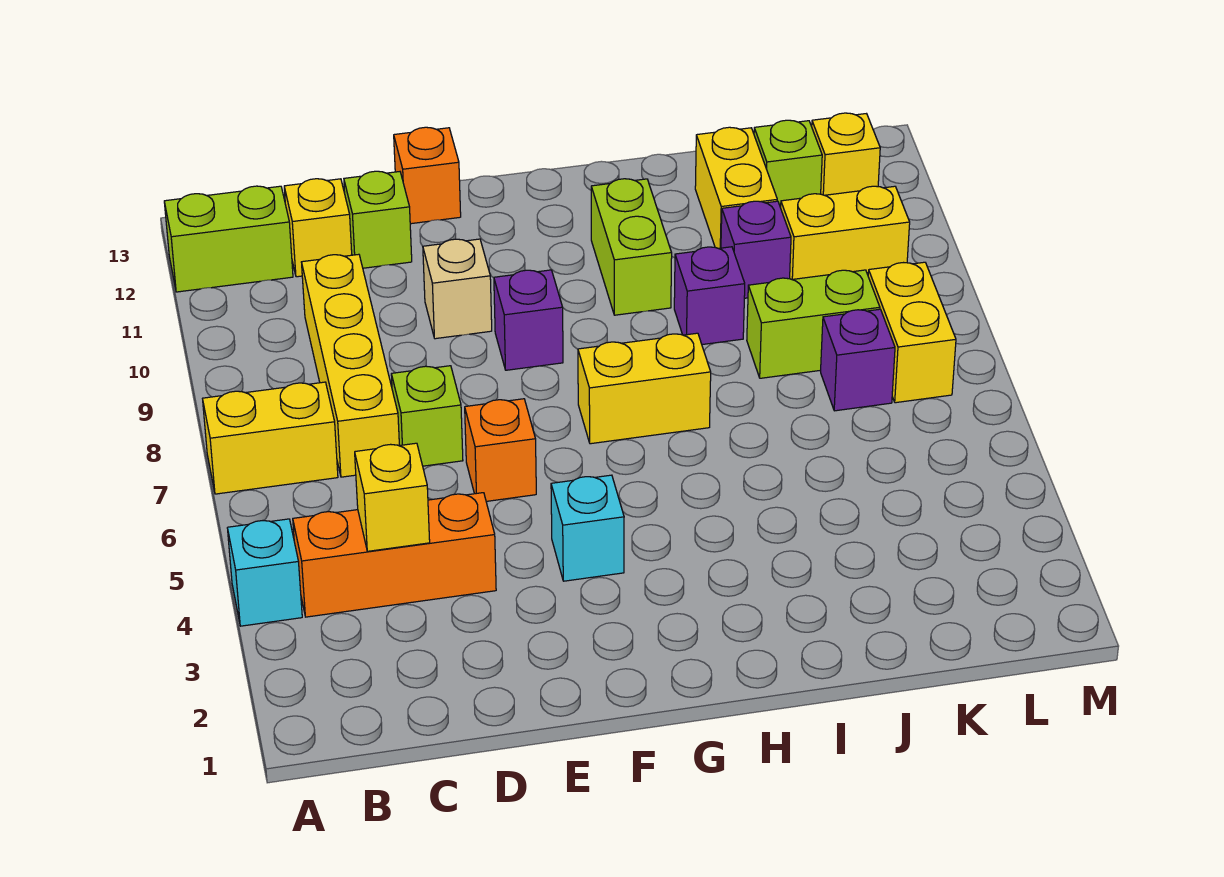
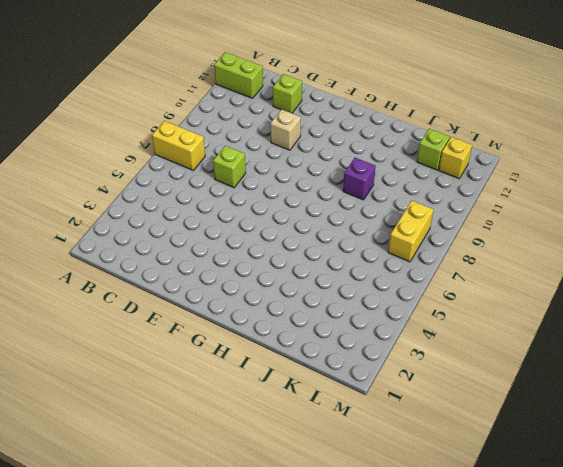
none -> cyan 1x1 brick [228,519,302,626]
none -> orange 1x3 brick [293,493,496,617]
none -> yellow 1x4 brick [302,254,399,477]

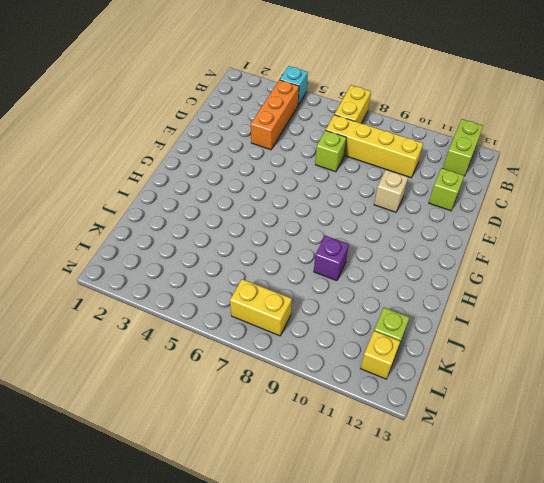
none -> yellow 1x1 brick [284,179,352,277]
none -> orange 1x1 brick [465,399,536,501]
none -> orange 1x1 brick [394,127,461,224]

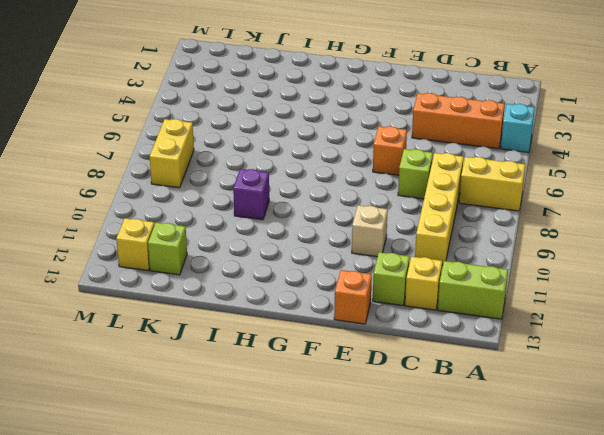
none -> cyan 1x1 brick [551,475,624,581]
none -> purple 1x1 brick [494,270,563,370]
none -> yellow 1x2 brick [578,333,711,444]

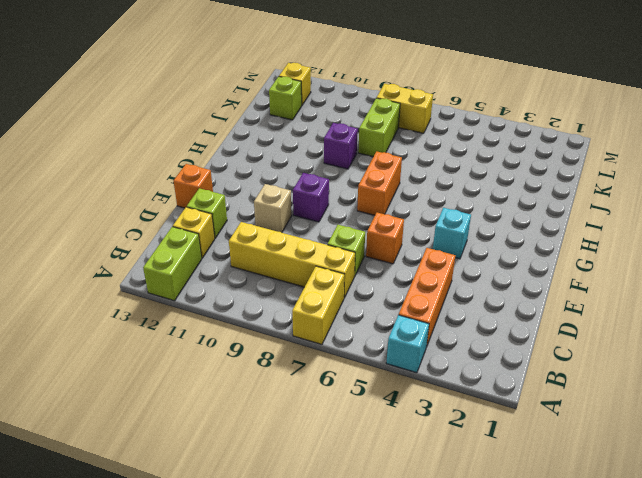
orange 1x2 brick [357,151,402,215] -> yellow 1x2 brick [578,333,711,444]
none -> lime 1x2 brick [591,179,672,315]
none -> purple 1x1 brick [721,201,791,298]
none -> yellow 1x2 brick [695,127,777,248]

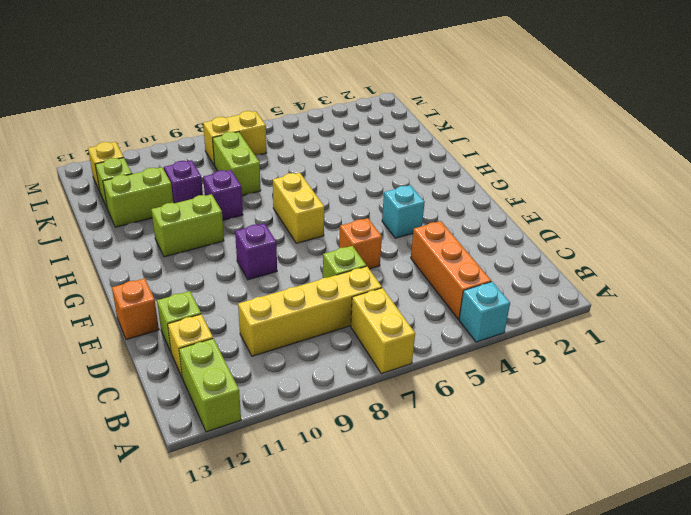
lime 1x2 brick [103,167,173,227] -> yellow 1x2 brick [695,127,777,248]
none -> tan 1x1 brick [423,239,492,339]
none -> purple 1x1 brick [821,309,895,411]
none -> yellow 1x2 brick [781,186,910,279]

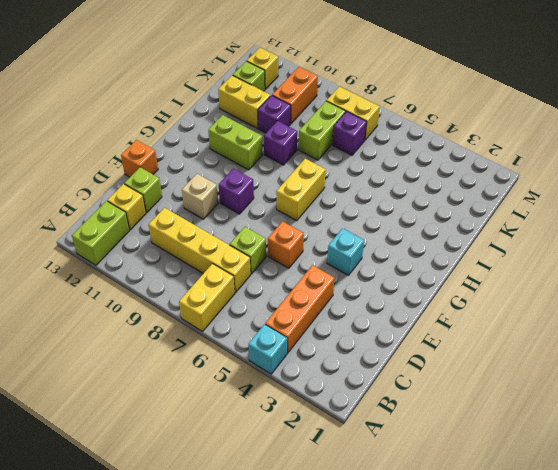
orange 1x2 brick [272,67,318,124] -> yellow 1x2 brick [781,186,910,279]
none -> yellow 1x1 brick [355,443,430,551]

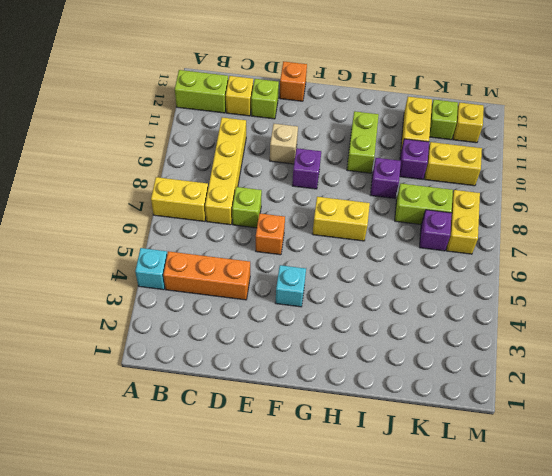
none -> yellow 1x1 brick [355,443,430,551]

